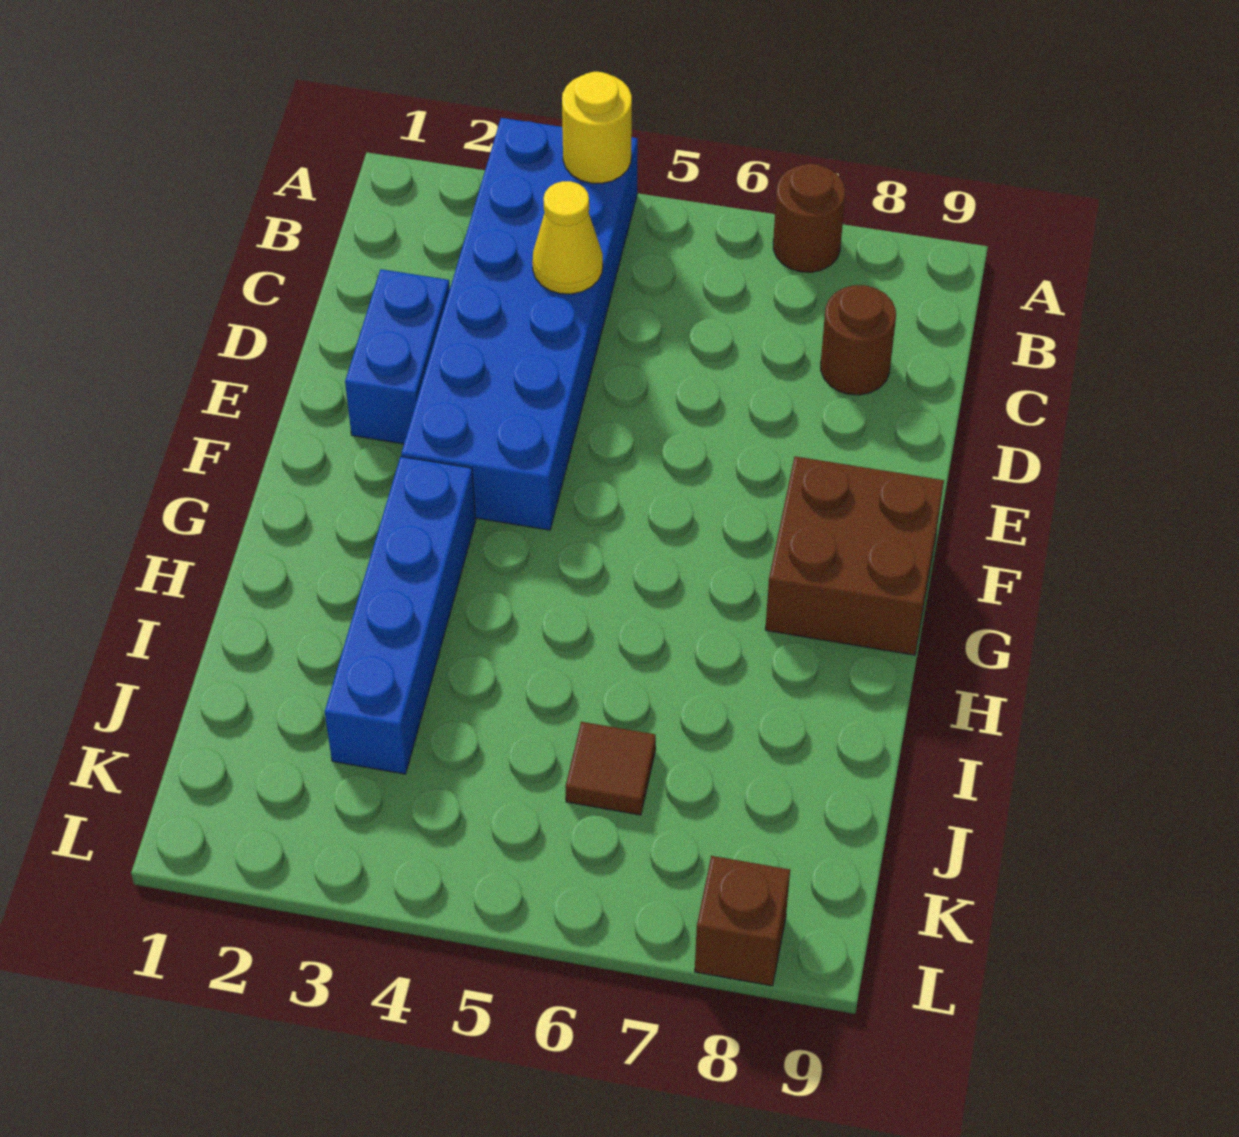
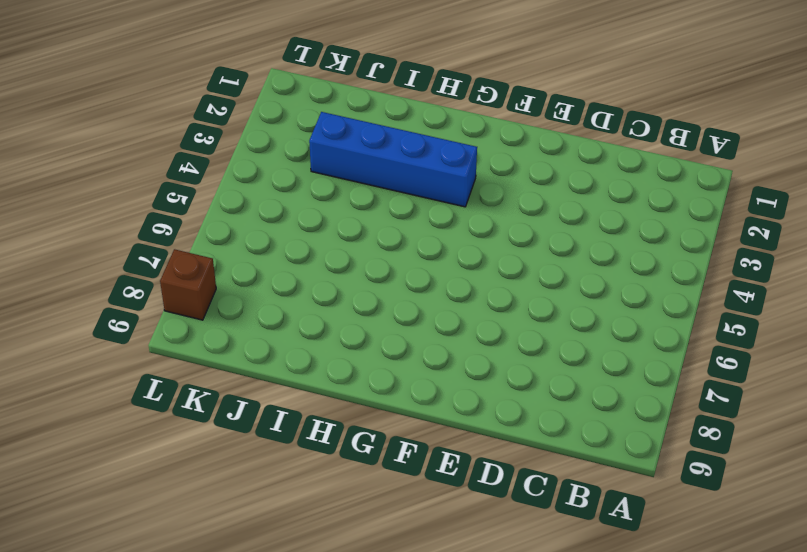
none -> blue 2x6 brick [401,118,638,530]
none -> brown 1x1 round brick [773,164,845,272]

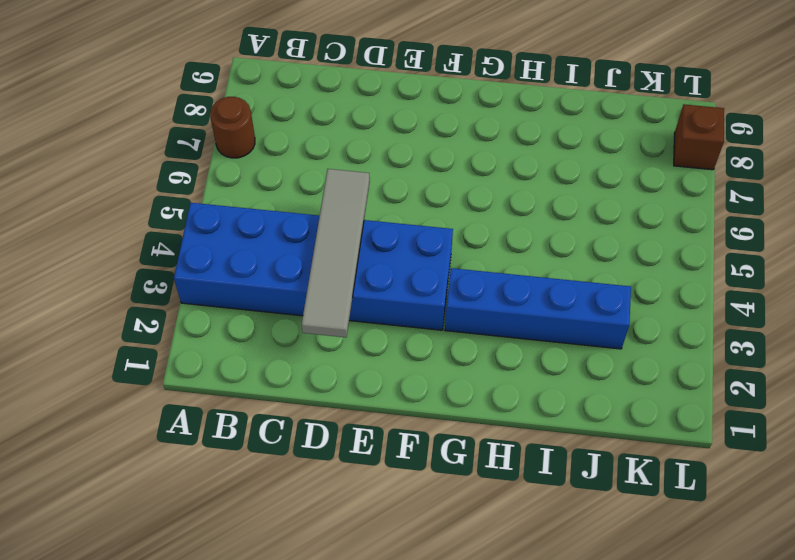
grey 1x4 tile [301,169,370,337] -> none
none -> brown 1x1 round brick [821,285,896,395]
none -> blue 1x2 brick [345,269,450,444]

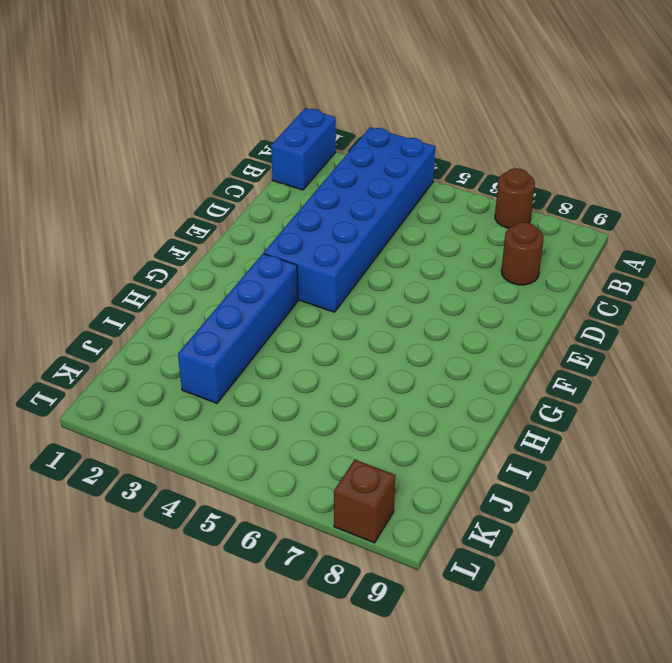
blue 1x2 brick [271,108,336,190] -> blue 1x2 brick moved to [345,269,450,444]
none -> brown 2x2 brick [765,456,944,655]
none -> brown 1x1 tile [565,722,656,815]

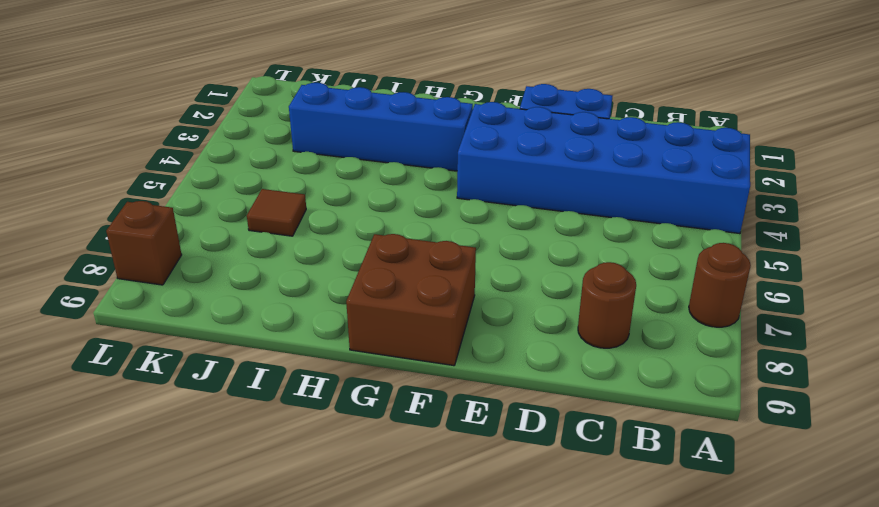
none -> yellow 1x1 round brick [562,72,632,183]
none -> yellow 1x1 cone [532,181,603,294]

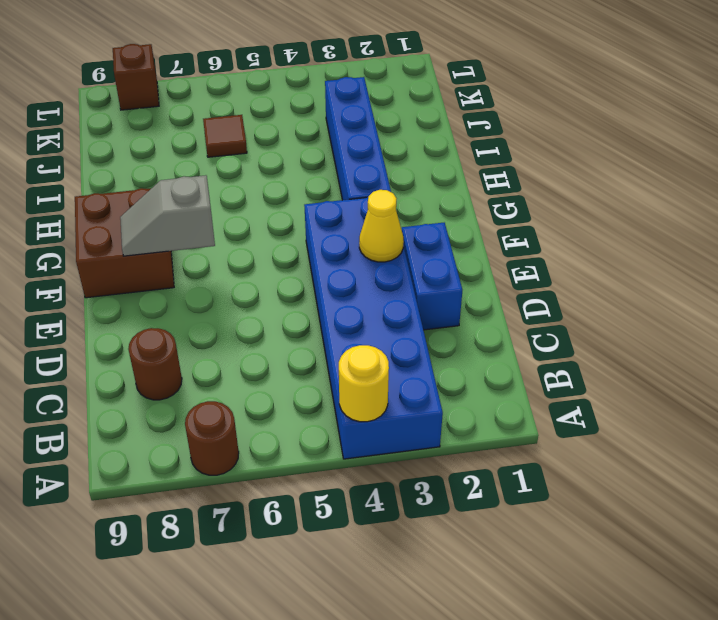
yellow 1x1 cone [359,190,404,262] -> yellow 1x1 cone moved to [532,181,603,294]
grey 1x2 slope [120,175,215,256] -> none

